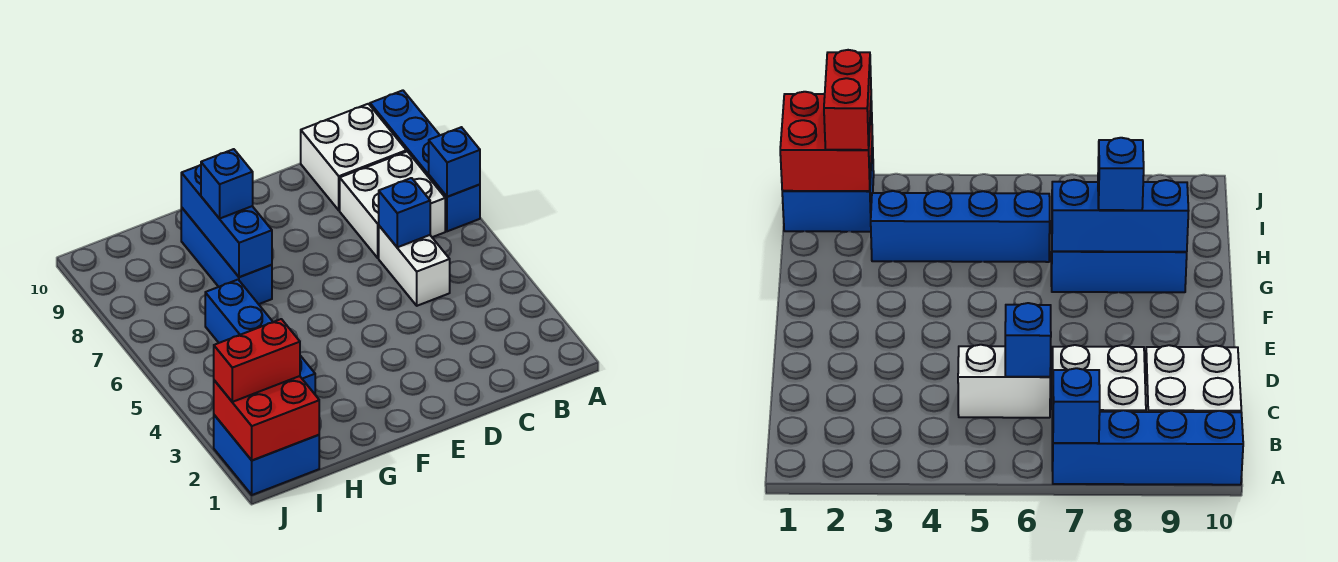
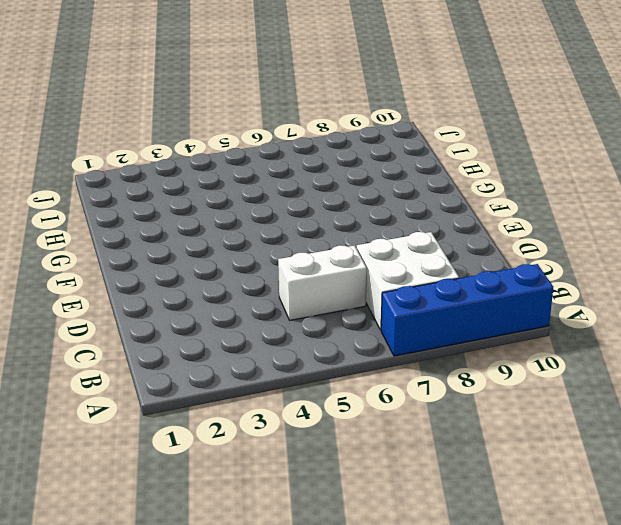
none -> white 2x2 brick [301,104,406,210]
none -> blue 1x3 brick [181,208,272,304]
none -> blue 1x4 brick [205,280,315,394]

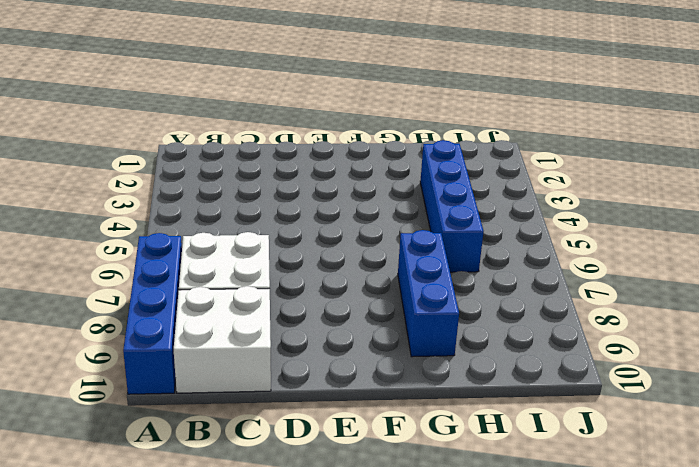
none -> white 1x2 brick [379,226,450,306]
none -> blue 2x2 brick [214,415,319,495]
none -> blue 1x1 brick [429,127,480,197]

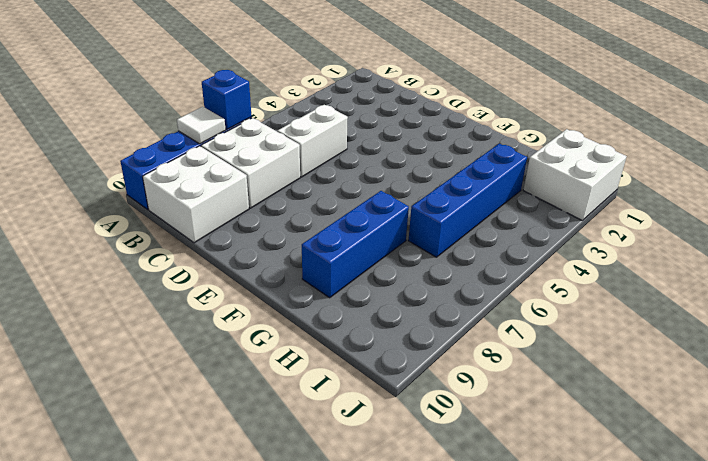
white 1x1 tile [177,107,226,144] -> none
white 2x2 brick [523,129,627,220] -> blue 2x2 brick [214,415,319,495]
none -> blue 1x1 brick [379,178,430,247]
none -> blue 1x3 brick [181,165,272,277]
none -> red 2x2 brick [214,376,319,460]

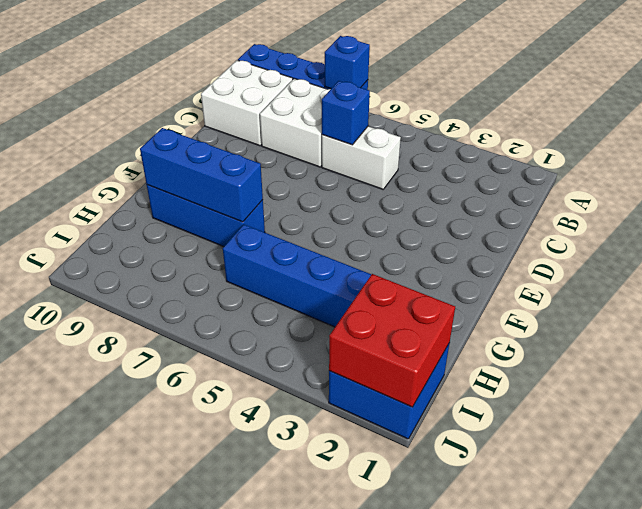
none -> blue 1x1 brick [201,149,253,219]
none -> red 1x2 brick [214,319,300,402]

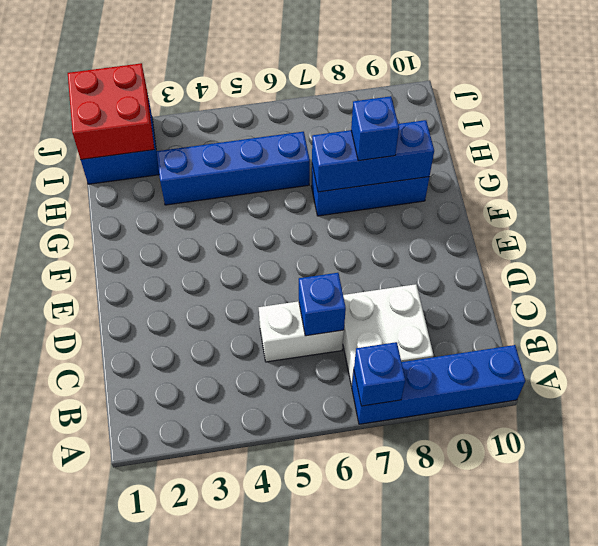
none -> white 2x2 brick [301,104,406,210]
none -> red 1x2 brick [214,319,300,402]

